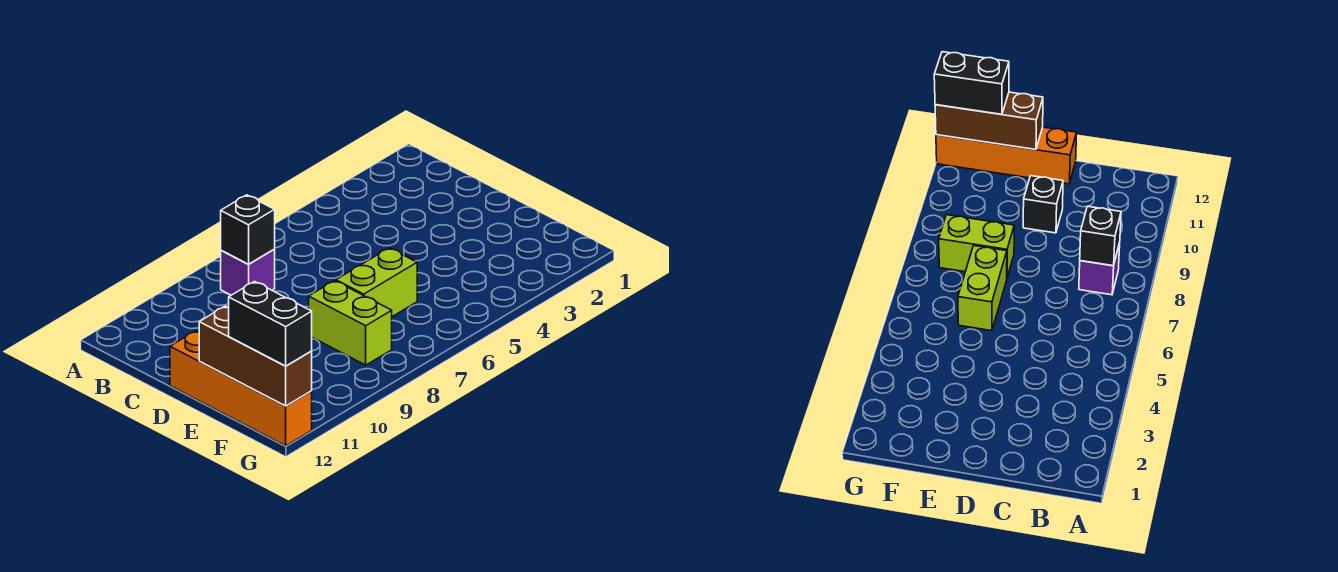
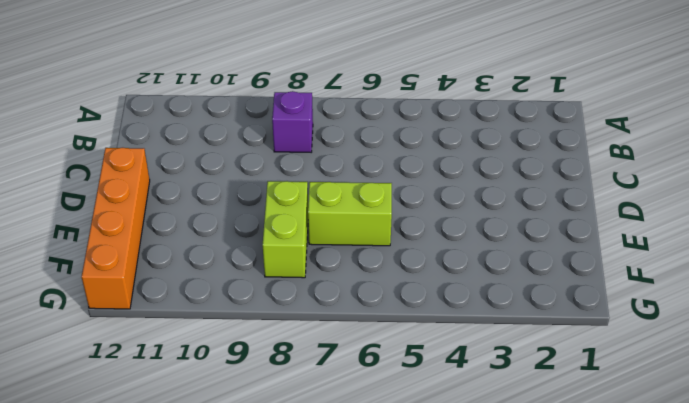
none -> black 1x1 brick [1023,176,1063,233]
none -> black 1x1 brick [221,195,275,264]

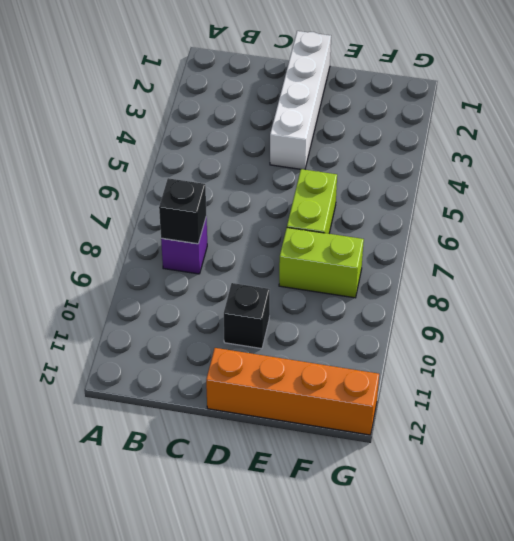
white 1x4 brick [270,31,331,170] -> none
none -> brown 1x3 brick [199,306,312,406]
none -> black 1x2 brick [229,282,312,366]

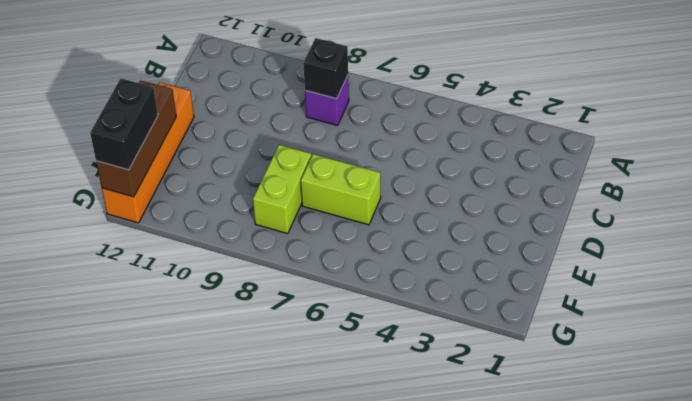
none -> black 1x1 brick [1023,176,1063,233]

